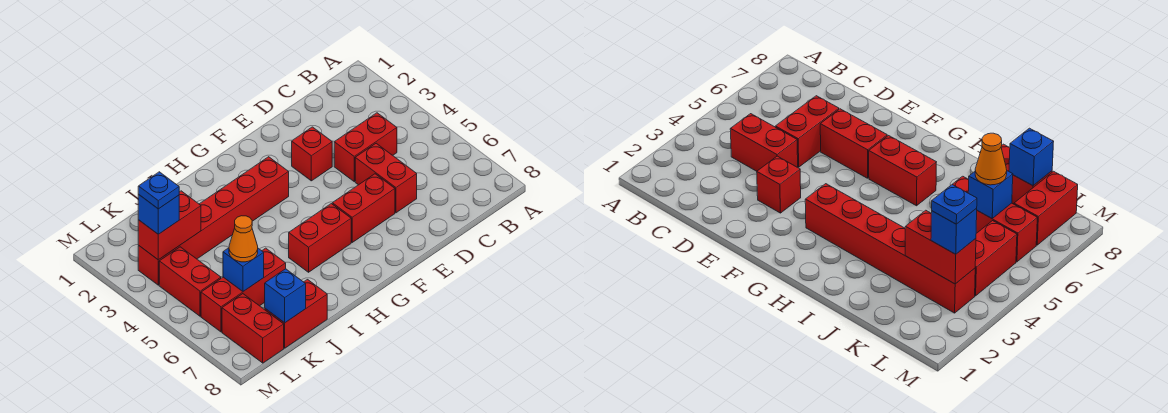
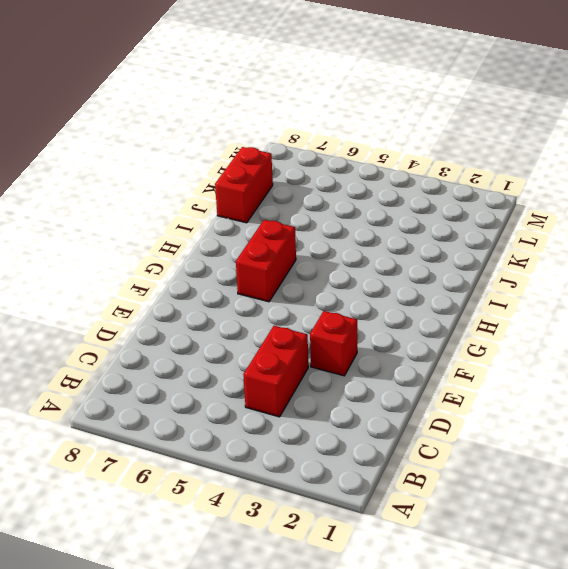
none -> red 1x2 brick [355,143,417,213]
none -> red 1x2 brick [332,174,395,242]
none -> red 1x6 brick [138,157,289,285]

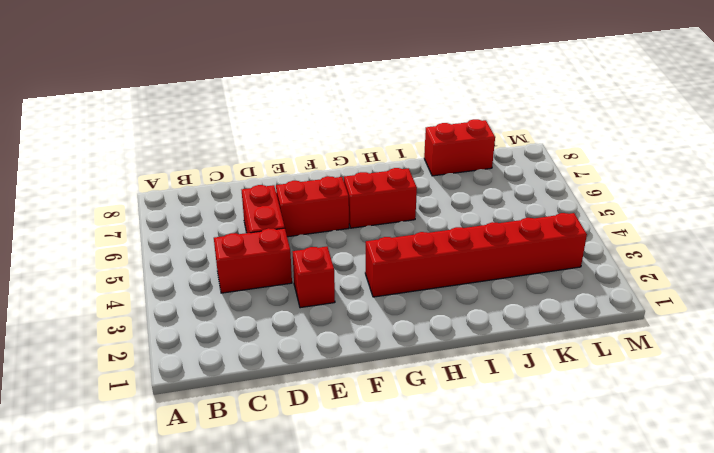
none -> red 1x3 brick [201,248,286,332]
none -> red 1x2 brick [159,247,221,316]
none -> red 1x2 brick [222,294,284,363]

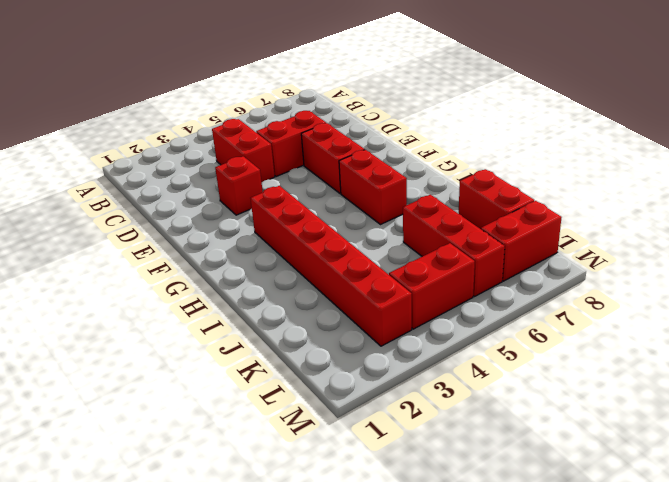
none -> red 1x2 brick [138,191,201,260]
none -> blue 1x1 brick [223,248,264,291]
none -> blue 1x1 brick [265,269,306,323]

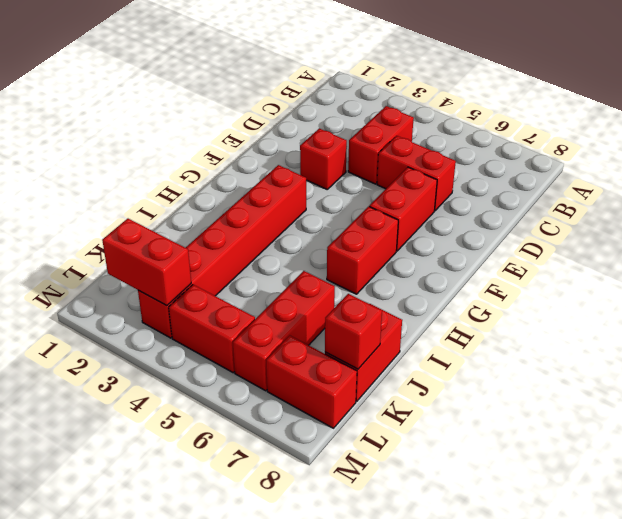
red 1x1 brick [325,294,382,369] -> blue 1x1 brick [265,269,306,323]
red 1x2 brick [102,219,191,306] -> red 1x2 brick turned to [138,191,201,260]
none -> blue 1x1 brick [223,248,264,291]
none -> orange 1x1 cone [229,216,258,262]
none -> blue 1x1 brick [138,194,179,234]

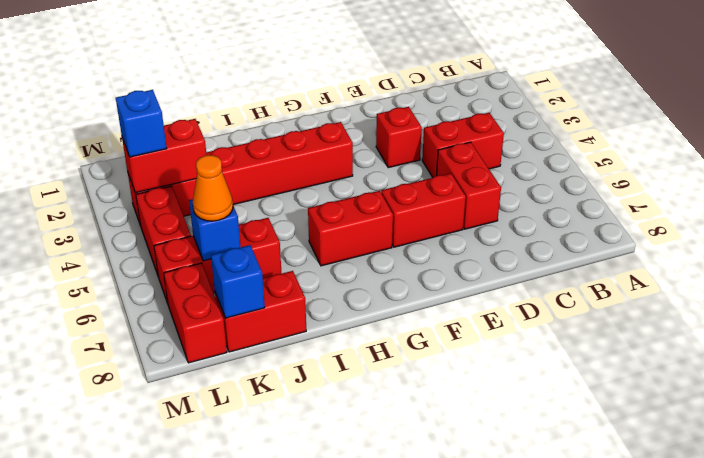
none -> blue 1x1 plate [138,172,179,209]

